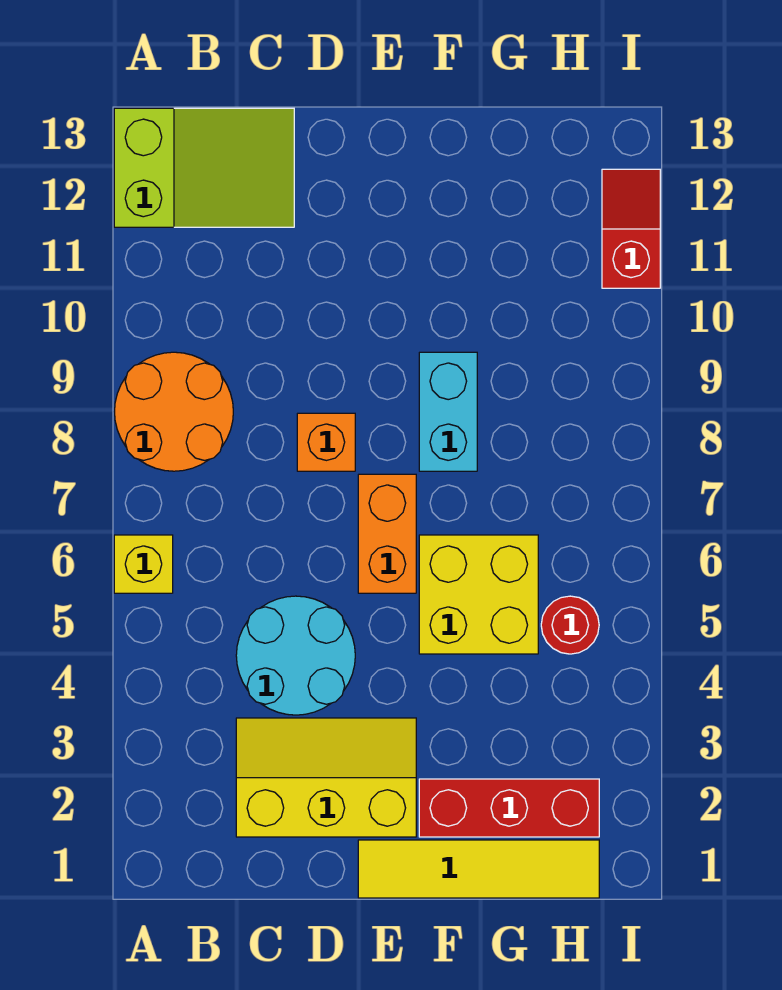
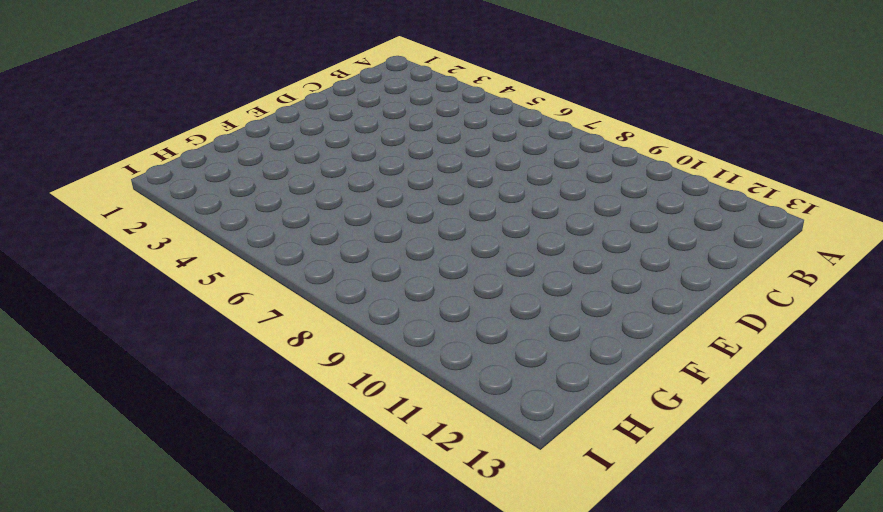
none -> yellow 1x1 brick [114,535,173,593]
none -> orange 2x2 round brick [114,352,233,471]
none -> lime 2x3 slope [114,108,294,227]

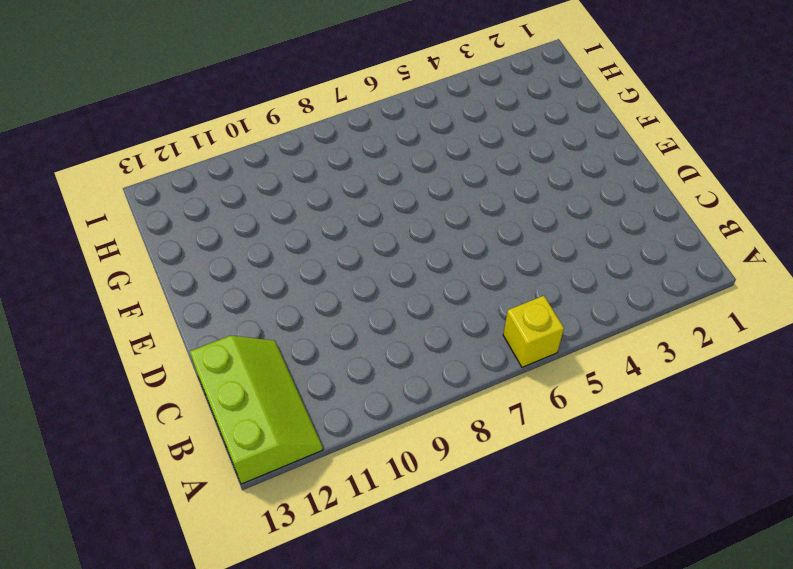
lime 2x3 slope [190,336,323,484] -> lime 2x3 slope turned to [114,108,294,227]
none -> orange 2x2 round brick [114,352,233,471]
none -> yellow 2x3 slope [236,718,416,837]
none -> cyan 2x2 round brick [236,596,355,715]

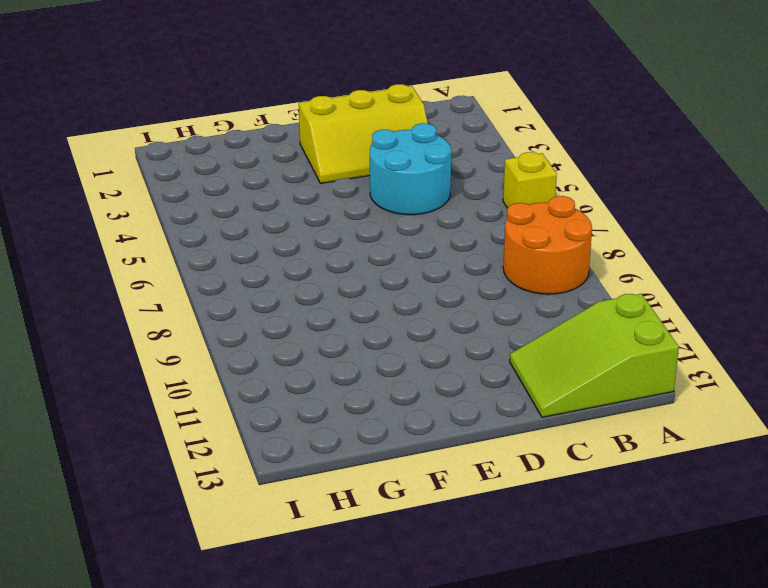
none -> orange 1x1 brick [297,413,355,471]
none -> yellow 1x4 tile [358,840,599,898]
none -> orange 1x2 brick [358,474,416,593]

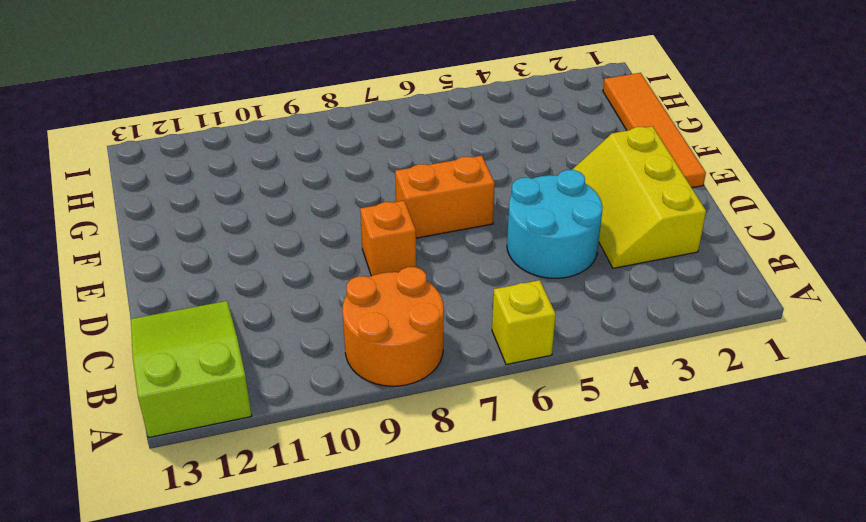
orange 1x4 tile [603,73,706,188] -> yellow 1x4 tile [358,840,599,898]
none -> red 1x3 brick [419,779,599,837]
none -> yellow 2x2 brick [419,535,538,654]
none -> cyan 1x2 brick [419,352,477,471]

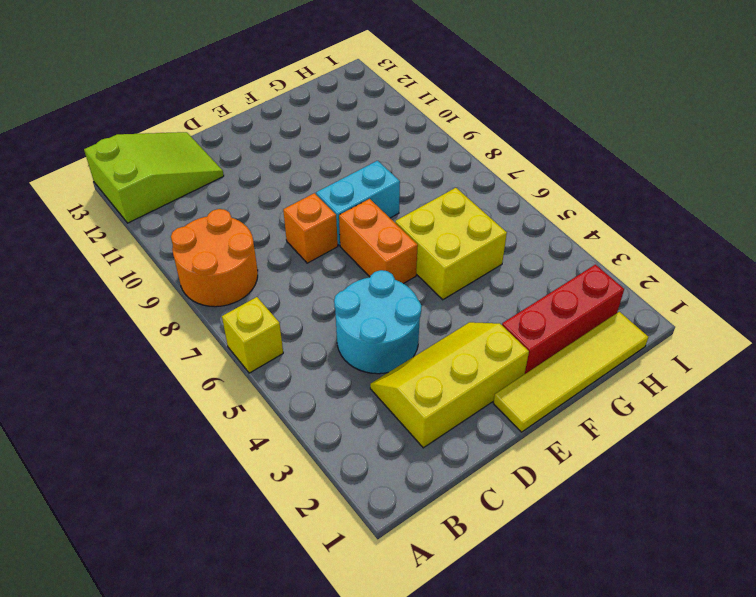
cyan 1x2 brick [316,161,400,246] -> cyan 1x2 brick turned to [419,352,477,471]
none -> red 1x1 round brick [541,596,599,654]
none -> red 1x2 slope [602,169,660,288]

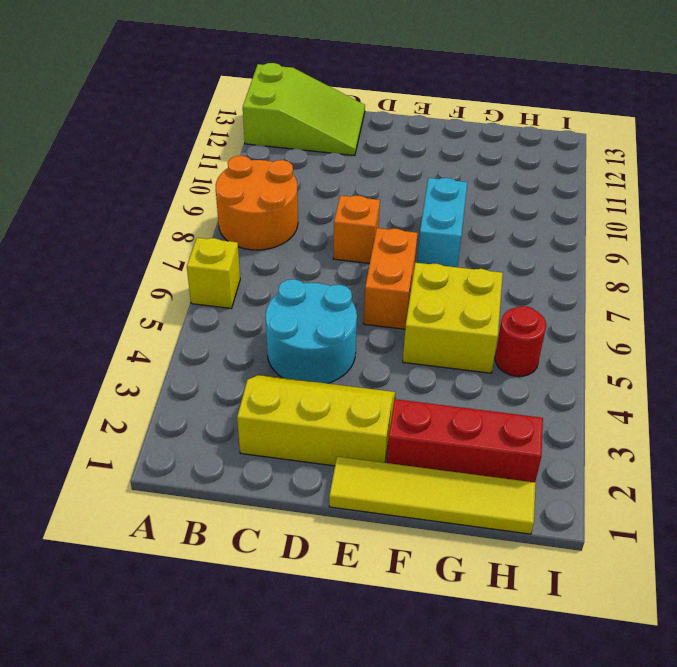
none -> red 1x2 slope [602,169,660,288]

